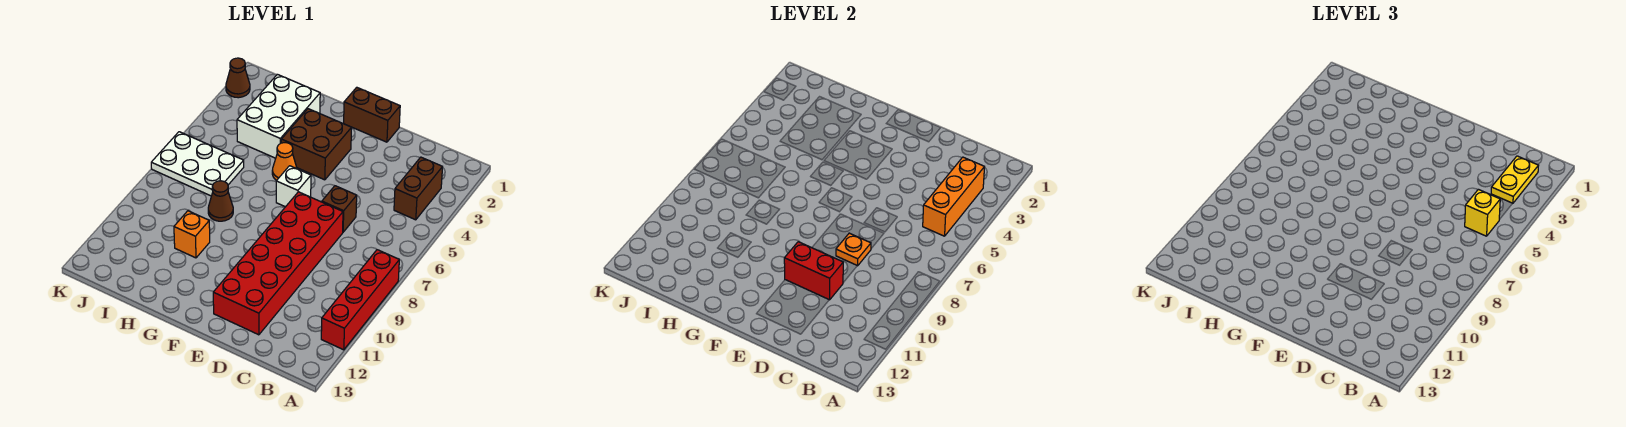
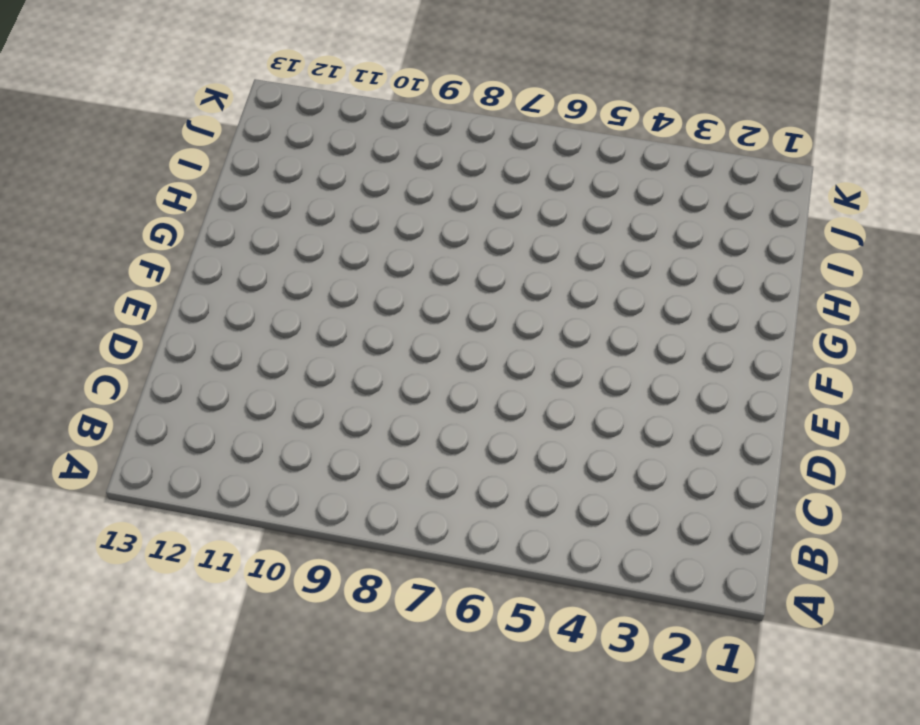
none -> red 1x4 brick [321,250,399,350]
none -> brown 1x2 brick [394,157,443,220]
none -> brown 1x1 brick [322,186,357,232]

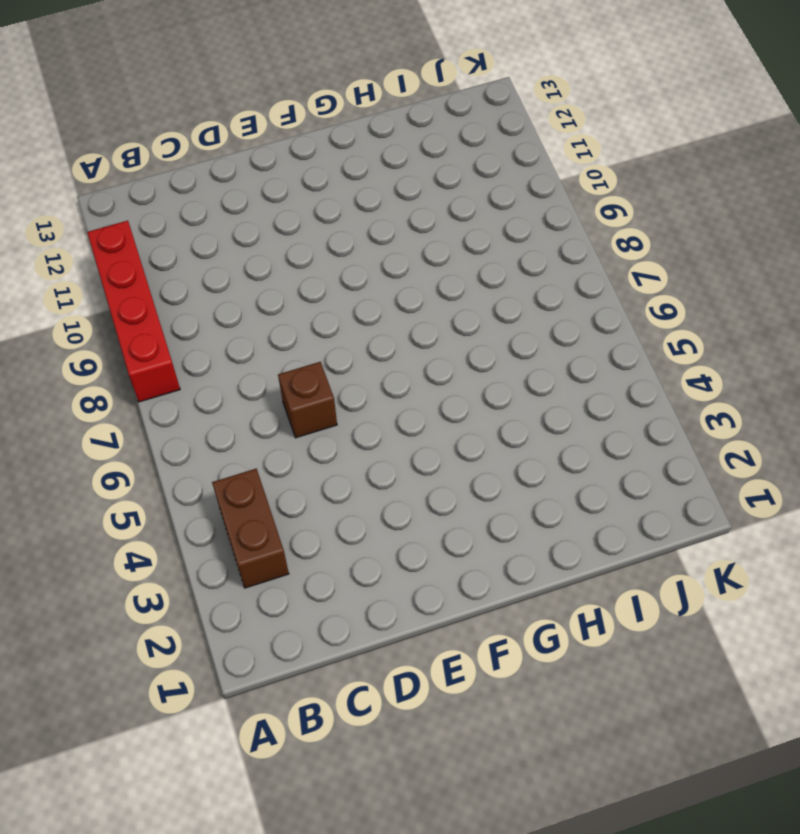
none -> red 2x6 brick [213,192,343,335]
none -> brown 1x2 brick [344,87,400,142]
none -> brown 2x2 brick [281,109,352,180]

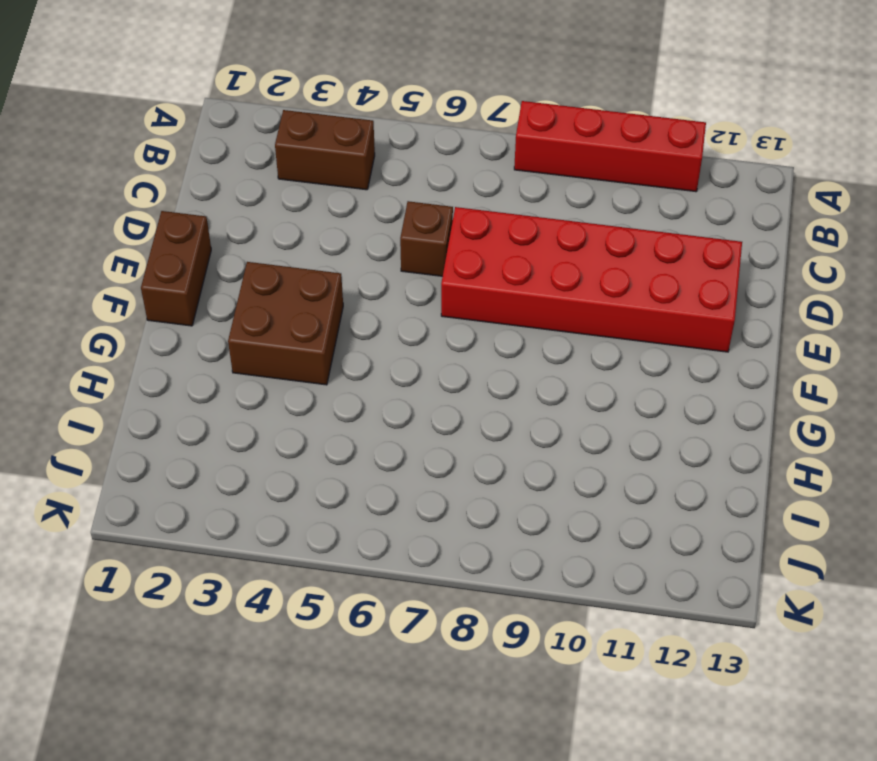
none -> white 1x1 brick [276,166,311,207]
none -> orange 1x1 cone [272,143,297,180]
none -> white 2x3 brick [237,74,320,158]

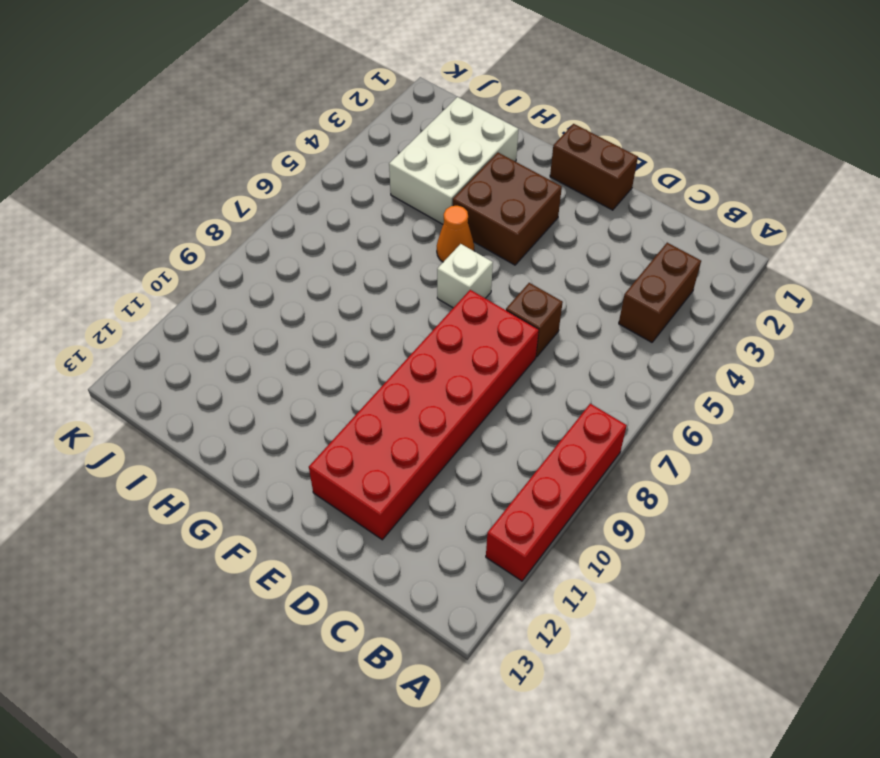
none -> brown 1x1 cone [208,181,233,221]
none -> orange 1x1 brick [174,211,210,258]
none -> white 2x3 plate [151,132,244,196]

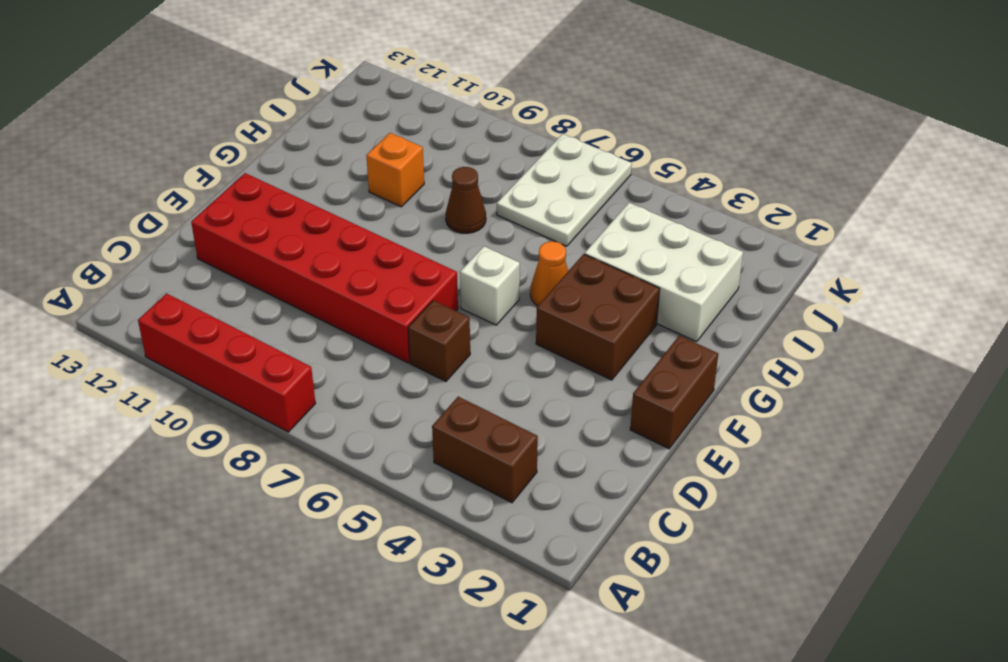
none -> brown 1x1 cone [226,58,250,98]
none -> orange 1x3 brick [923,157,985,236]
none -> orange 1x1 plate [836,233,871,266]

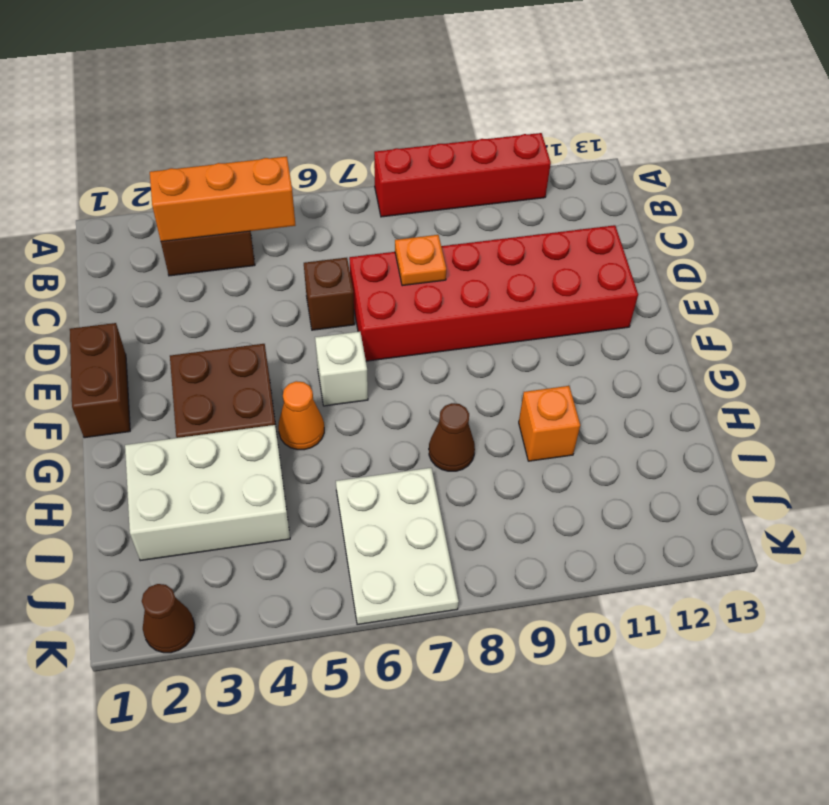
none -> red 1x2 brick [784,242,843,300]
none -> yellow 1x2 plate [1491,156,1539,204]
none -> yellow 1x1 brick [1465,189,1500,236]

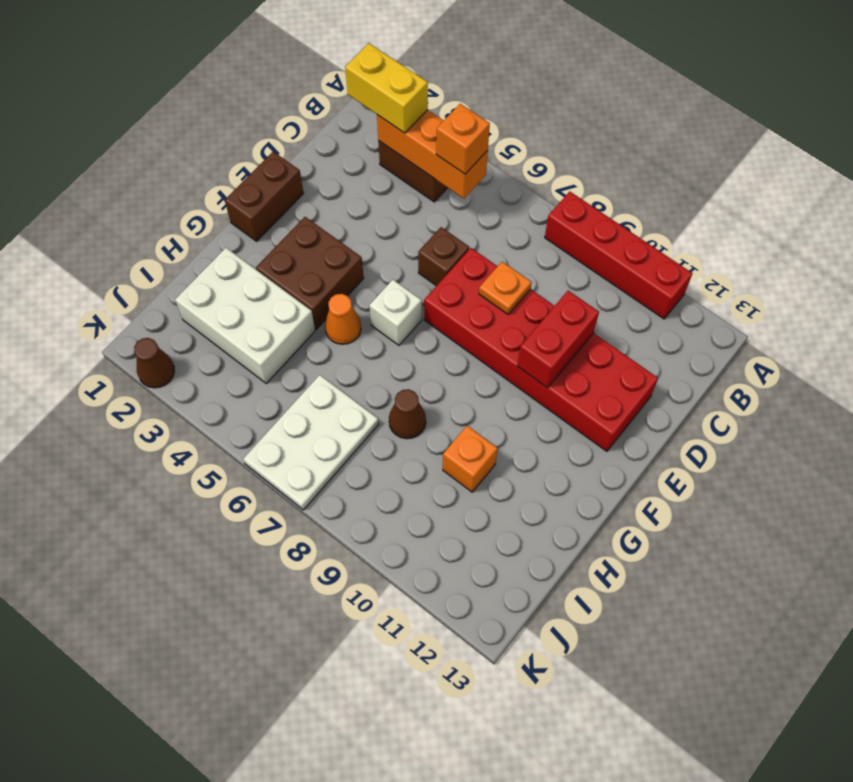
yellow 1x2 brick [345,43,428,133] -> yellow 1x2 plate [1491,156,1539,204]
orange 1x1 brick [436,104,490,174] -> yellow 1x1 brick [1465,189,1500,236]

